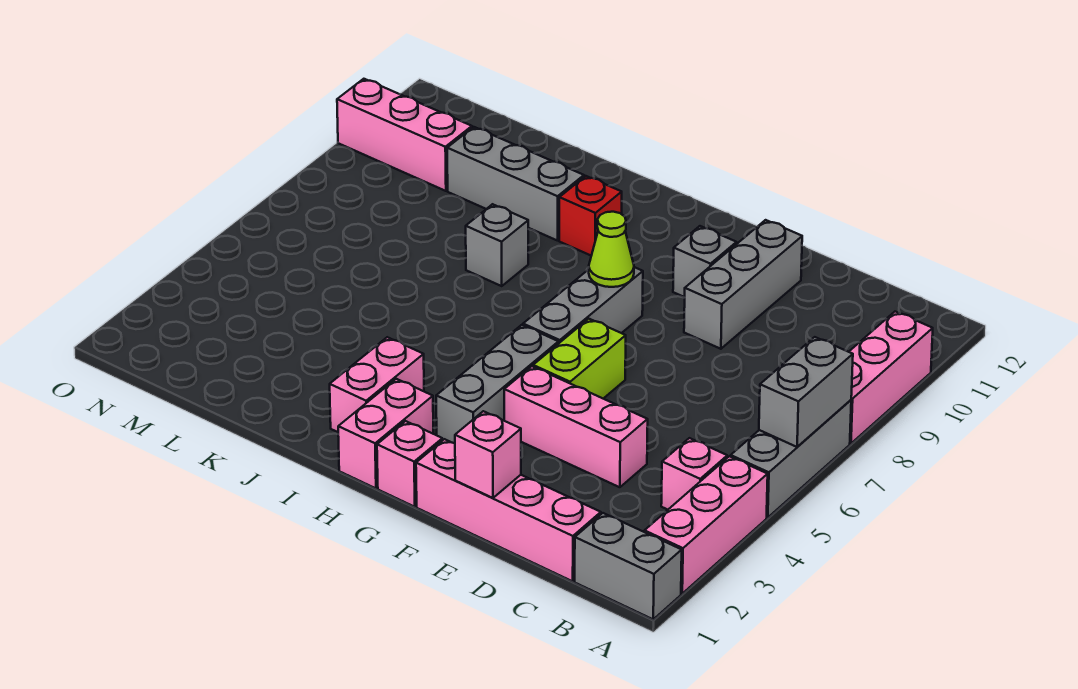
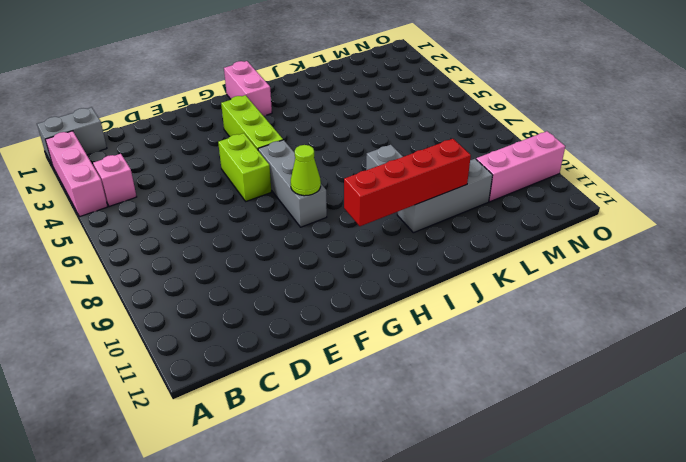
lime 1x3 brick [221,95,283,150] -> grey 1x3 brick [436,325,559,443]
red 1x4 brick [344,139,471,226] -> none
none -> grey 1x3 brick [731,400,851,518]
none -> pink 1x3 brick [849,312,933,443]
none -> pink 1x4 brick [416,439,601,581]

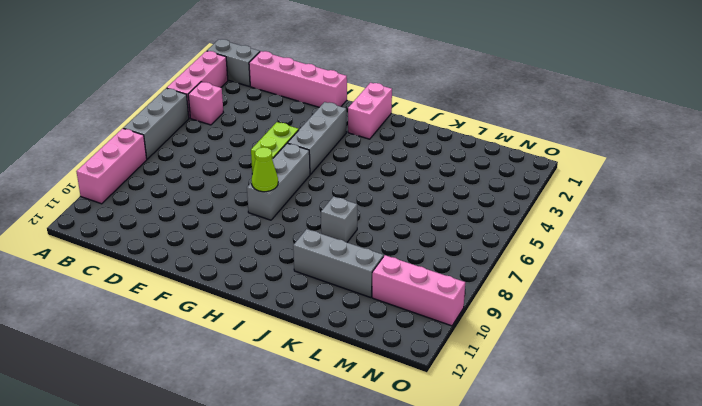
none -> pink 1x3 brick [504,366,648,487]
none -> grey 1x3 brick [684,220,802,349]
none -> grey 1x1 brick [673,226,737,297]

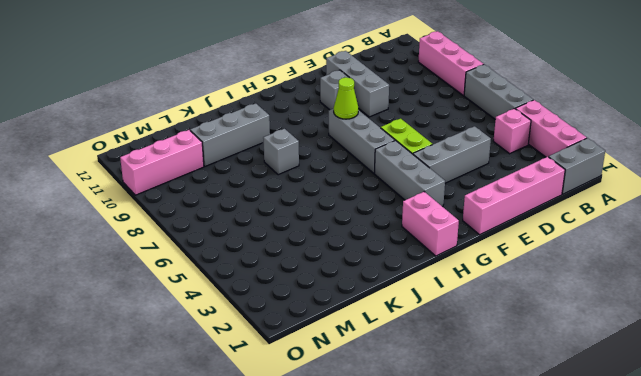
grey 1x3 brick [413,126,491,183] -> pink 1x3 brick [504,366,648,487]
none -> pink 1x1 brick [377,421,442,507]
none -> pink 1x2 brick [330,337,424,432]
none -> red 1x1 brick [559,176,622,256]

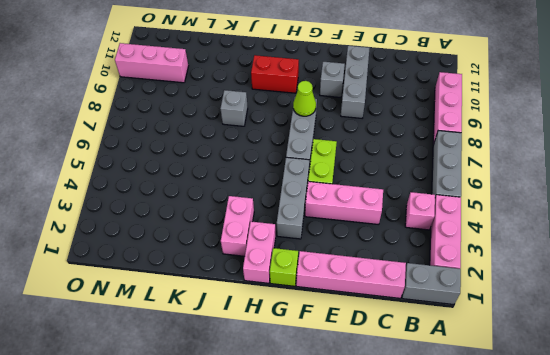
lime 1x1 brick [270,248,298,286] -> pink 1x1 brick [377,421,442,507]
red 1x2 brick [251,55,299,93] -> red 1x1 brick [559,176,622,256]
none -> grey 1x3 brick [447,127,584,241]
none -> grey 1x2 brick [759,337,853,447]
none -> pink 1x1 brick [455,411,521,498]

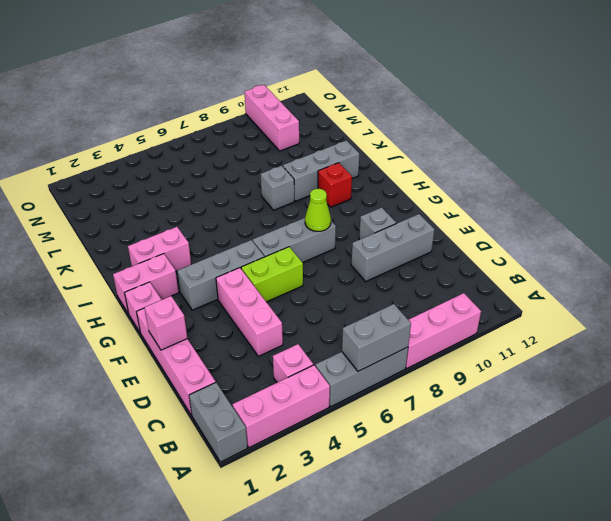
grey 1x3 brick [283,140,359,201] -> grey 1x3 brick turned to [447,127,584,241]

